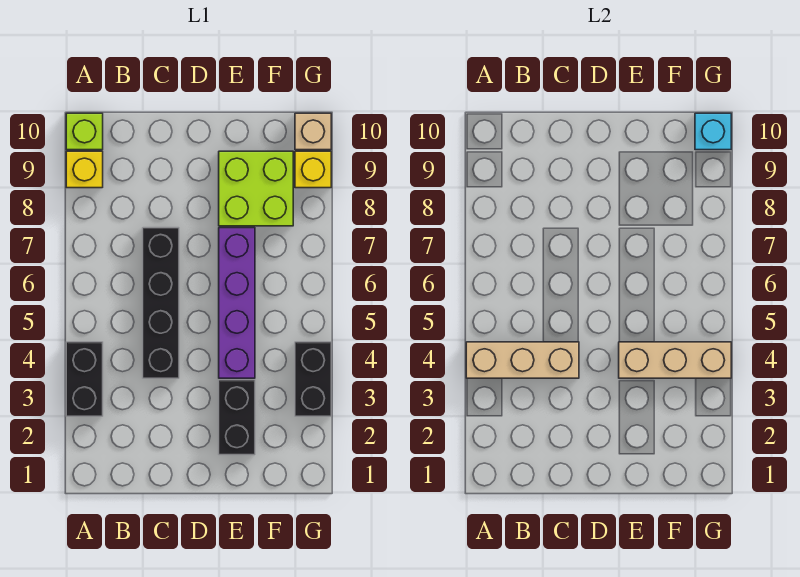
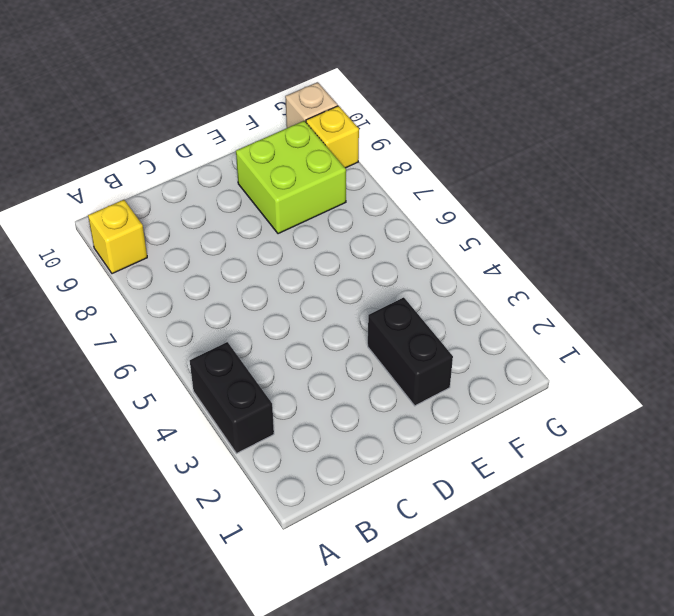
none -> lime 1x1 brick [66,113,103,150]
none -> black 1x4 brick [143,228,179,378]
none -> purple 1x4 brick [219,228,255,378]

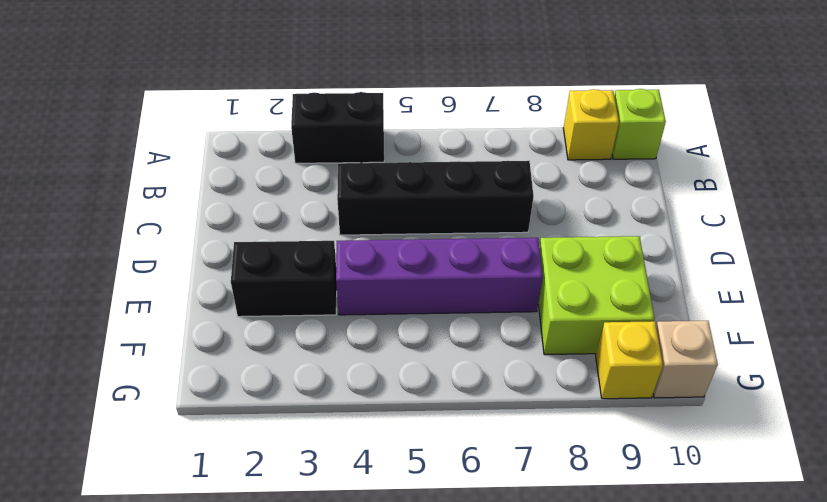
none -> black 1x2 brick [295,342,331,416]
none -> tan 1x3 brick [466,342,579,378]
none -> tan 1x3 brick [619,342,731,378]

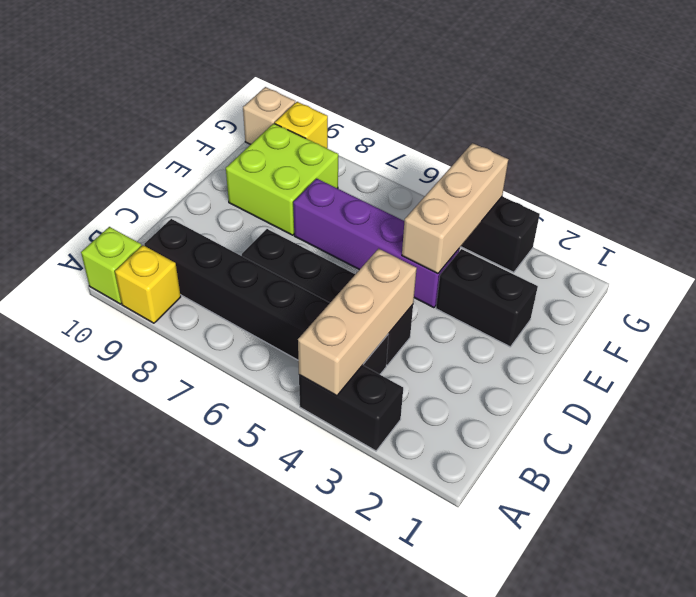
black 1x6 brick [144,219,389,374] -> none
none -> cyan 1x1 brick [695,113,731,150]

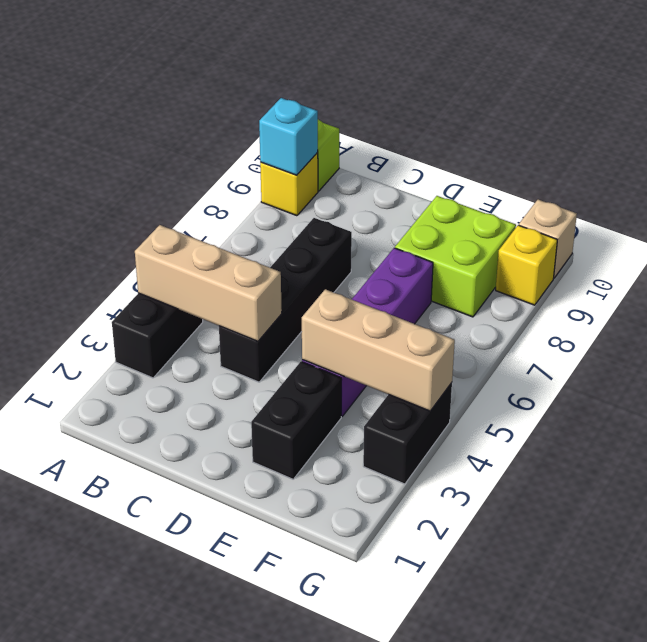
cyan 1x1 brick [259,98,318,175] -> cyan 1x1 brick moved to [695,113,731,150]

